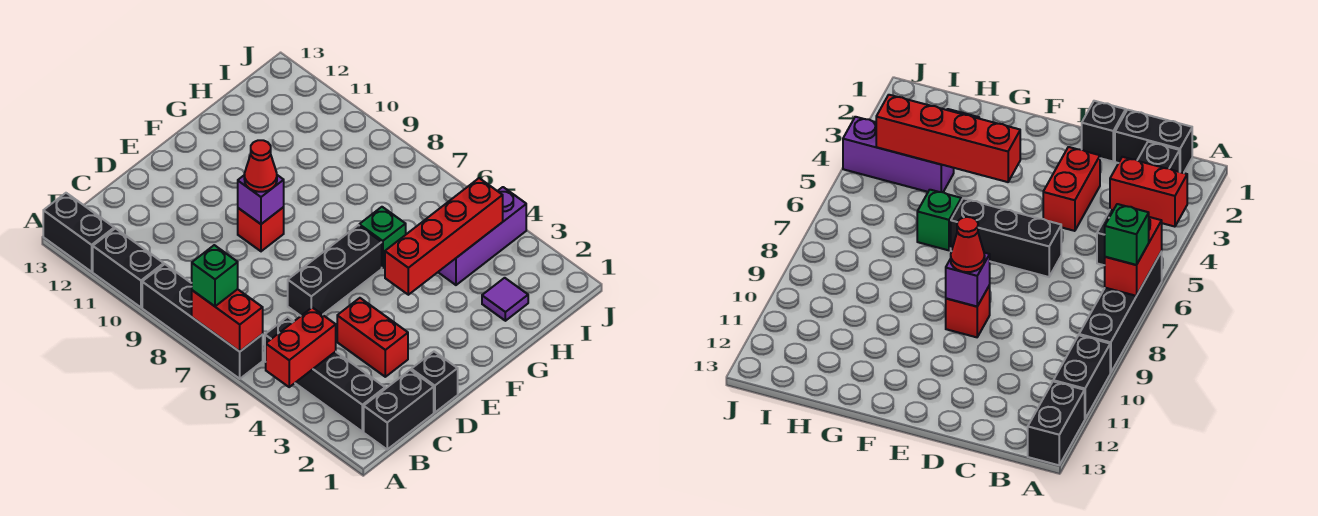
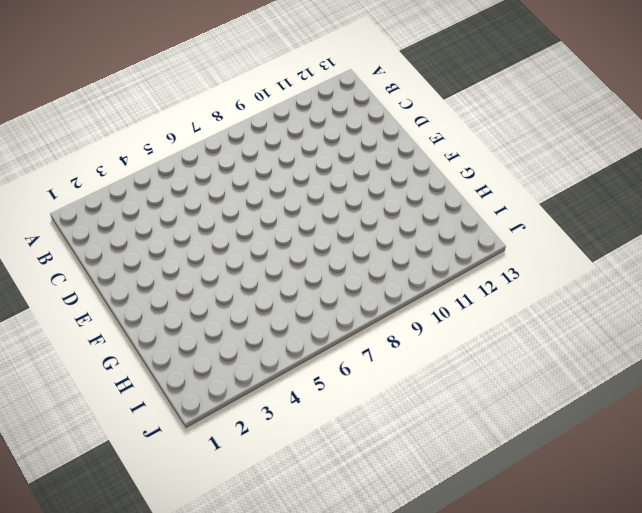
none -> black 1x4 brick [142,264,263,379]
none -> black 1x2 brick [93,229,164,307]
none -> black 1x2 brick [43,193,114,272]

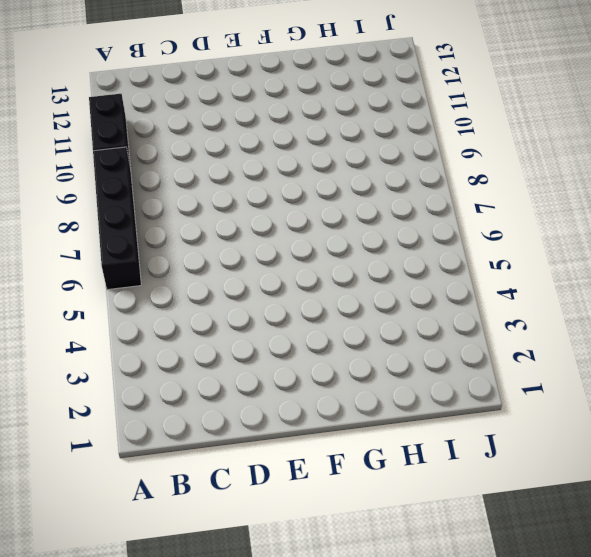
none -> black 1x2 brick [43,193,114,272]
none -> black 1x2 brick [364,370,434,449]
none -> black 1x4 brick [265,317,385,432]

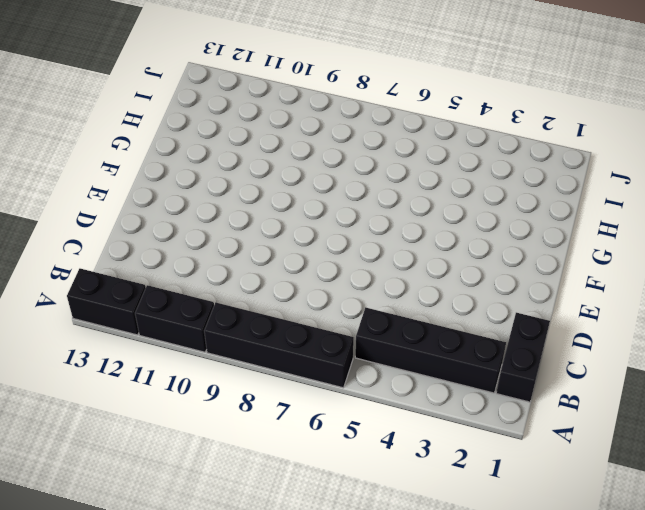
none -> black 1x1 brick [411,352,458,413]
none -> red 1x2 brick [337,298,408,377]
none -> black 1x3 brick [288,225,382,316]

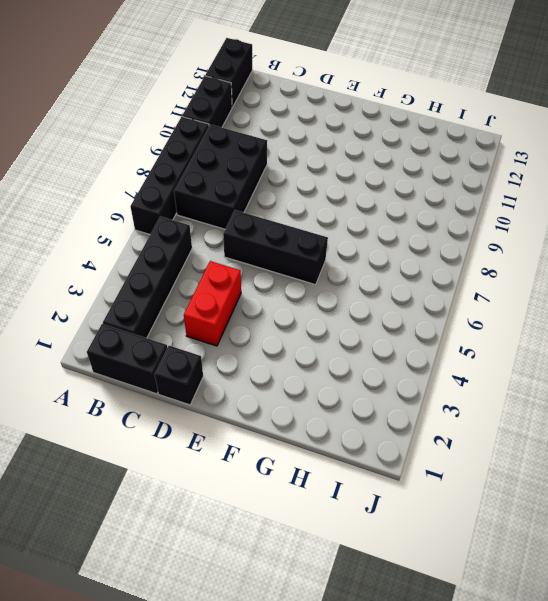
black 2x3 brick [174,125,267,229] -> none
none -> red 1x1 brick [238,207,284,251]
none -> green 1x1 brick [359,207,406,268]
none -> purple 1x1 tile [482,278,528,321]

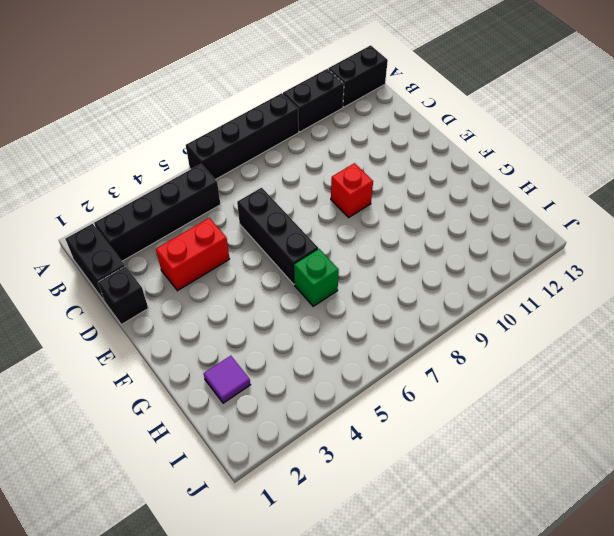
none -> purple 1x3 brick [438,187,526,285]
none -> red 1x2 brick [266,307,336,387]
none -> red 1x2 brick [192,289,263,352]

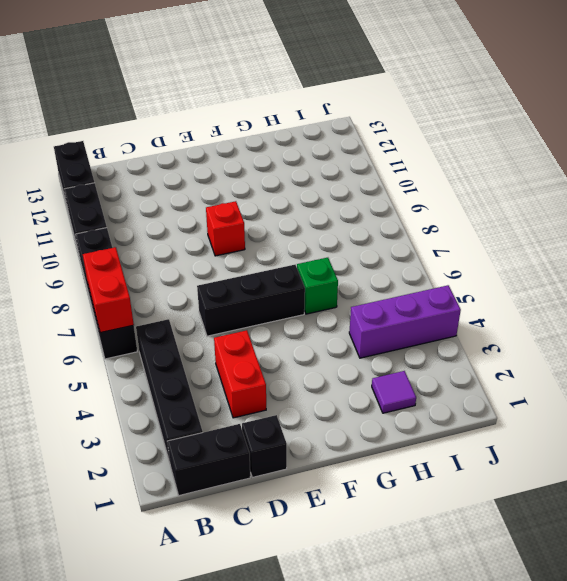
none -> red 1x2 brick [266,307,336,387]
none -> purple 1x1 brick [238,175,284,224]
none -> red 1x4 brick [385,178,503,295]

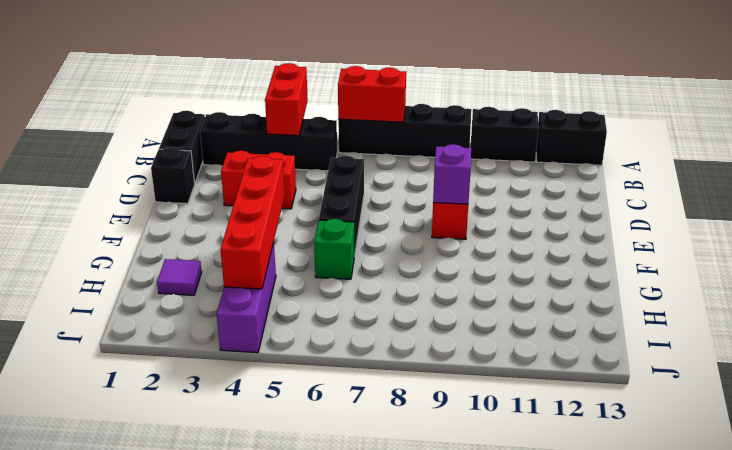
none -> green 1x1 brick [192,245,238,306]
none -> red 1x1 cone [244,140,277,192]

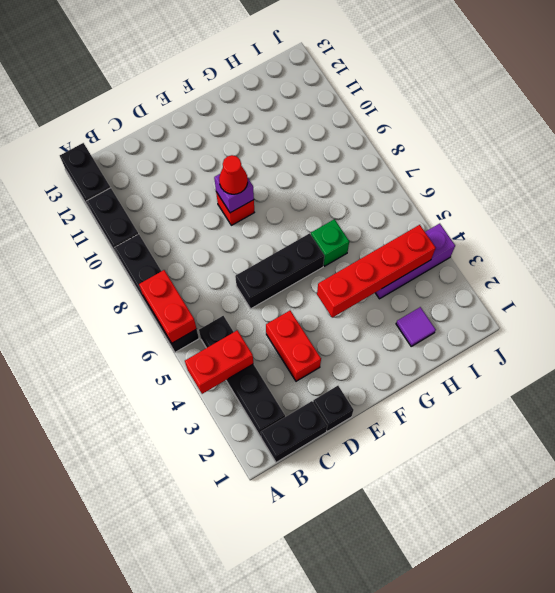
none -> green 1x1 brick [192,245,238,306]

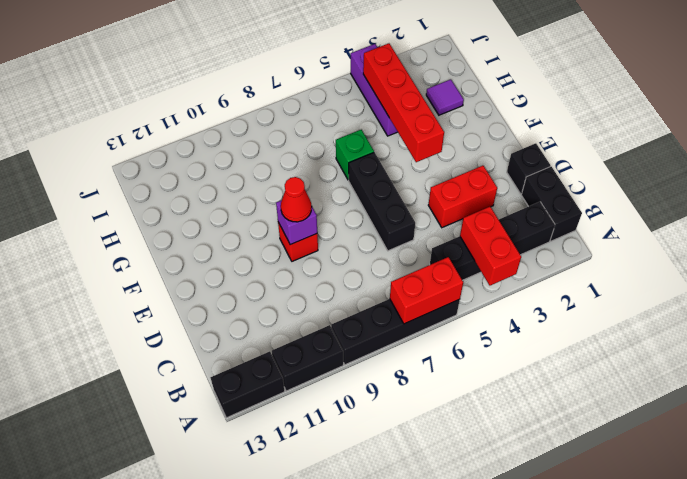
none -> green 1x1 brick [192,245,238,306]

